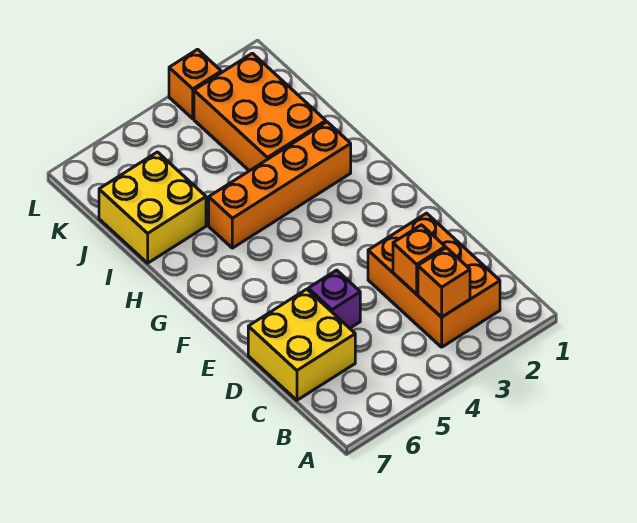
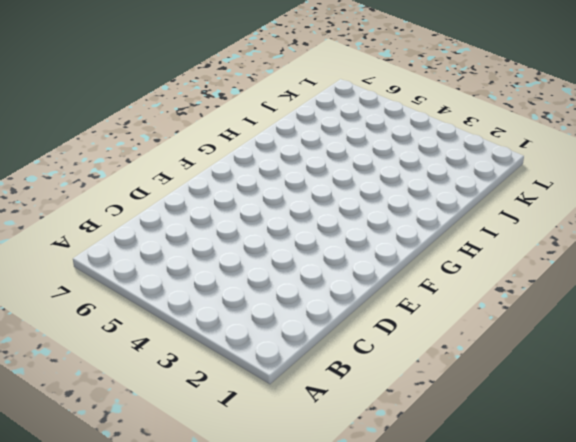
none -> orange 2x3 brick [368,213,500,347]
none -> yellow 2x2 brick [248,289,355,400]

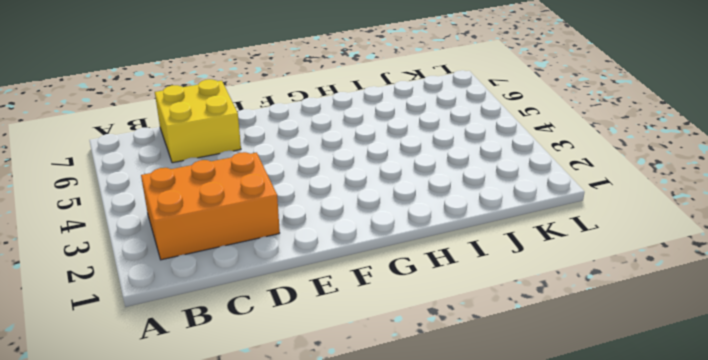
none -> purple 1x1 brick [308,270,360,328]
none -> orange 1x4 brick [209,122,351,248]

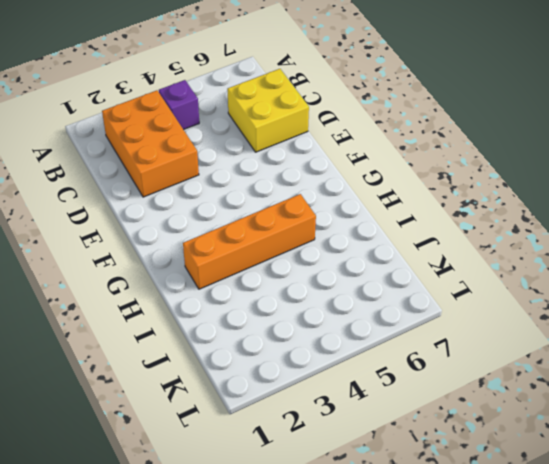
purple 1x1 brick [159,80,199,130] -> purple 1x1 brick moved to [308,270,360,328]
none -> orange 2x3 brick [194,53,326,171]
none -> yellow 2x2 brick [99,152,206,263]

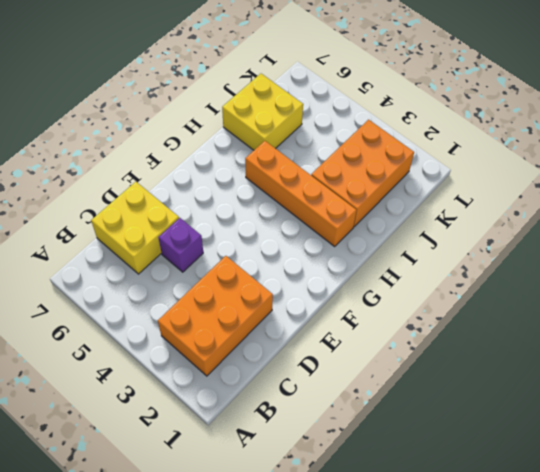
none -> orange 1x1 brick [169,49,221,119]
none -> orange 1x1 brick [418,248,470,317]

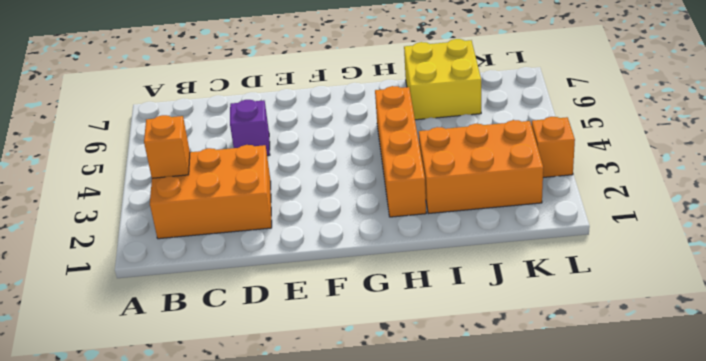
none -> yellow 2x2 brick [248,289,355,400]
none -> orange 1x1 brick [393,225,445,294]

